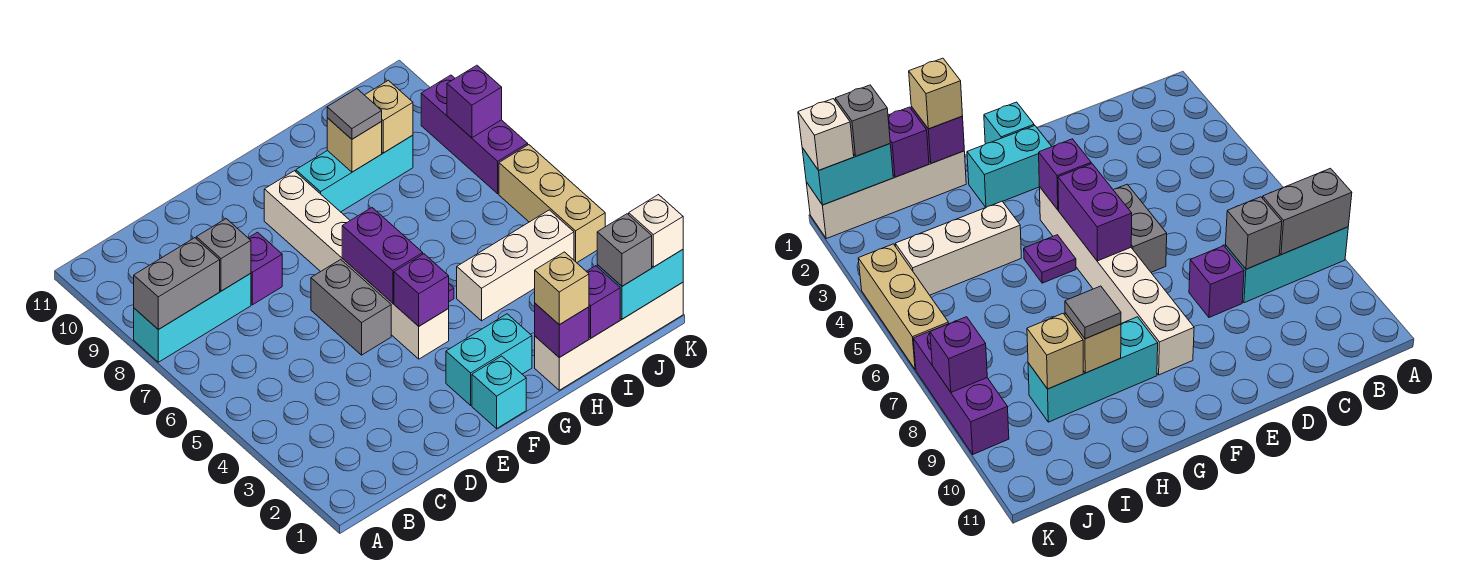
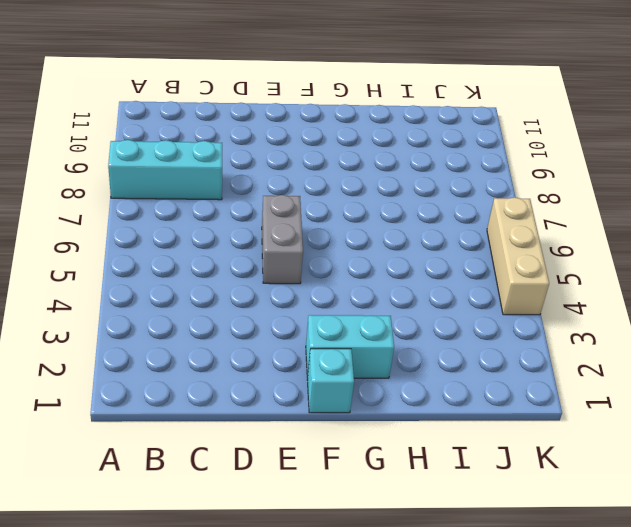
none -> purple 1x1 brick [249,232,282,305]
none -> white 1x6 brick [264,171,449,359]
none -> purple 1x1 plate [1024,235,1076,283]

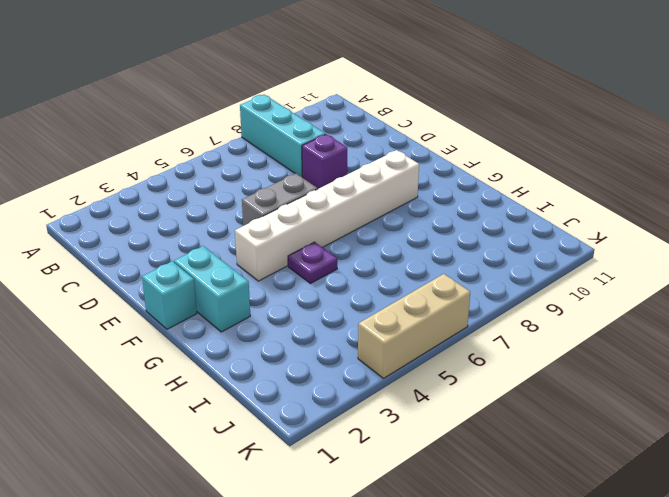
none -> cyan 1x3 brick [296,135,413,212]
none -> white 1x4 brick [535,282,683,390]
none -> white 1x3 brick [457,210,574,321]

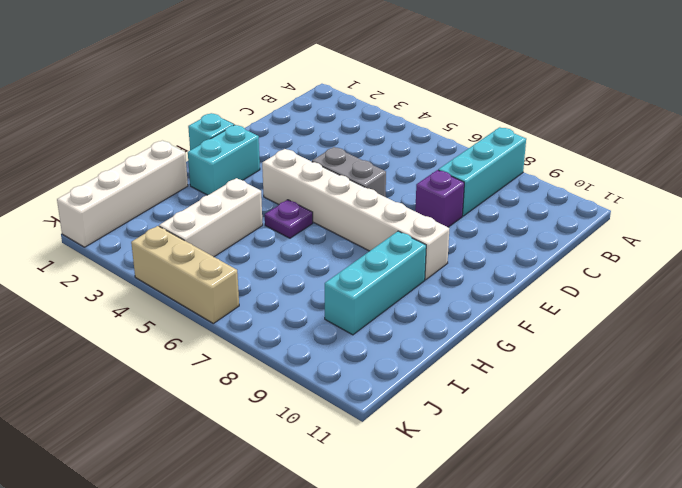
none -> purple 1x3 brick [421,75,528,194]
none -> grey 1x2 brick [134,238,220,330]
none -> grey 1x1 brick [196,219,251,291]

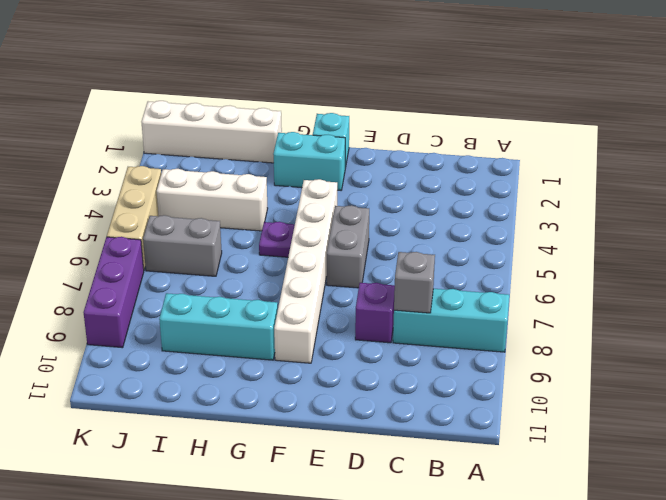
grey 1x2 brick [143,215,222,276] -> grey 1x2 brick moved to [134,238,220,330]
none -> purple 1x1 brick [394,254,449,326]
none -> purple 1x2 brick [342,208,423,303]
none -> purple 1x1 brick [535,304,589,358]

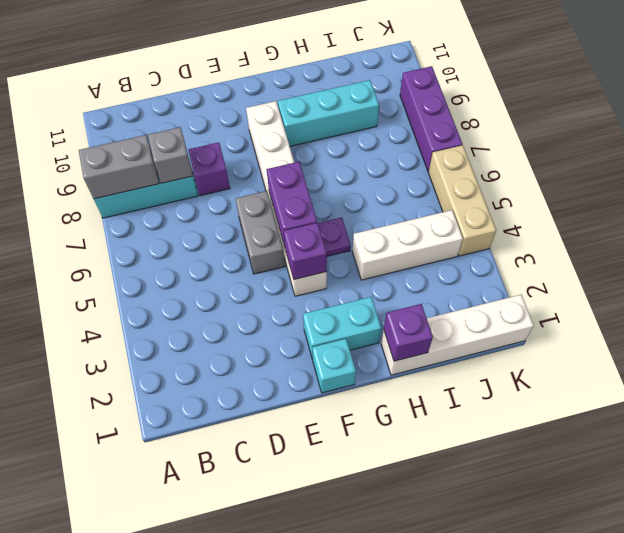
none -> tan 1x1 brick [327,118,382,172]
none -> purple 1x1 brick [586,266,620,338]
none -> tan 1x1 brick [365,80,413,153]

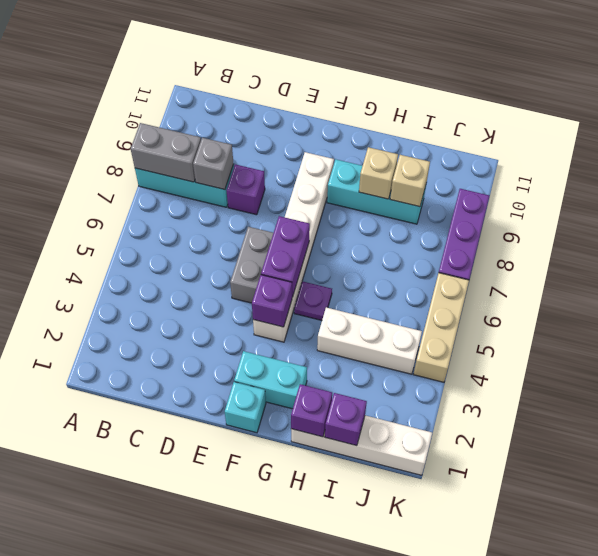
none -> cyan 1x2 brick [597,250,683,319]
none -> purple 1x1 brick [447,65,502,138]
none -> tan 1x1 brick [535,252,589,325]

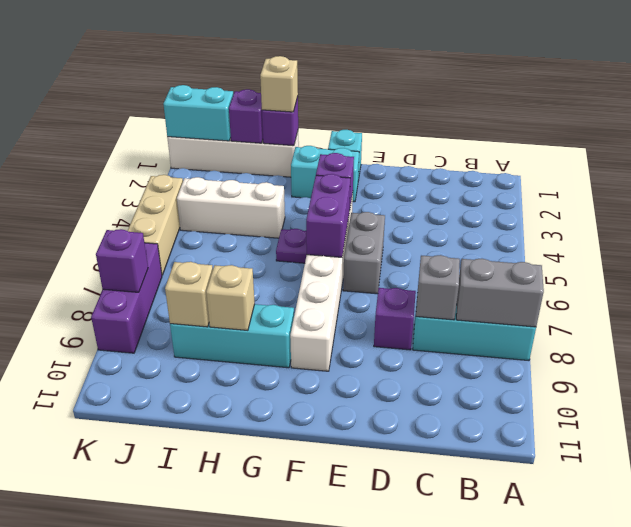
none -> grey 1x1 tile [327,89,382,139]
none -> grey 1x1 brick [597,214,652,286]
none -> white 1x1 brick [629,195,683,267]

